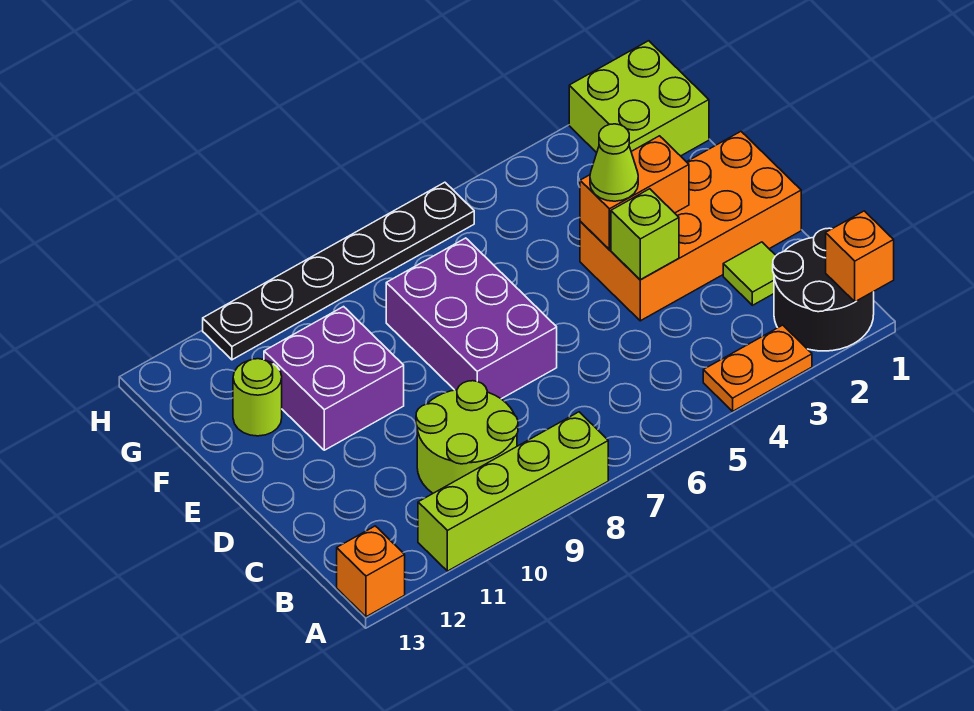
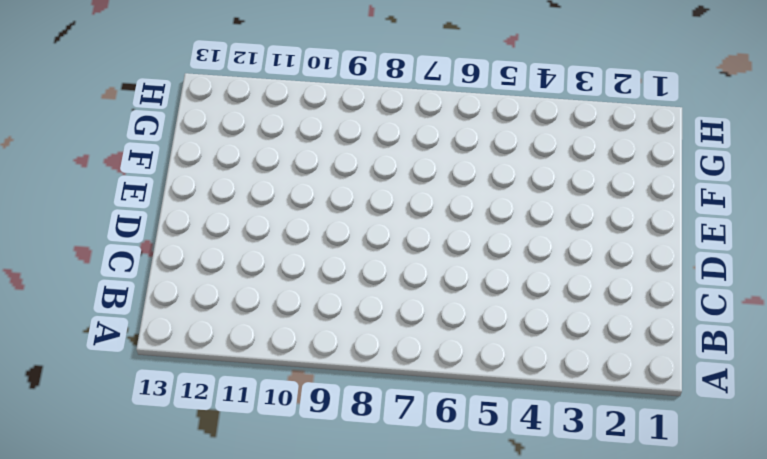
none -> black 2x2 round brick [773,228,874,351]
none -> orange 1x2 plate [703,325,812,411]
none -> lime 1x4 brick [418,412,608,571]

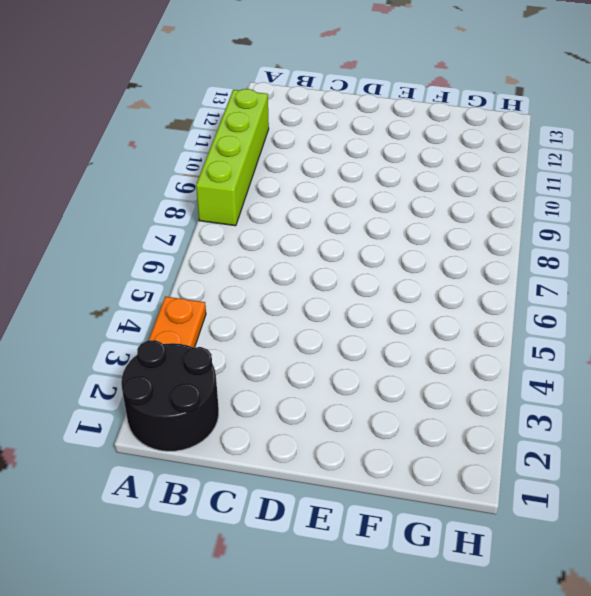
none -> orange 1x1 brick [337,526,405,617]
none -> lime 2x2 round brick [416,381,518,493]
none -> lime 1x1 tile [723,242,776,305]

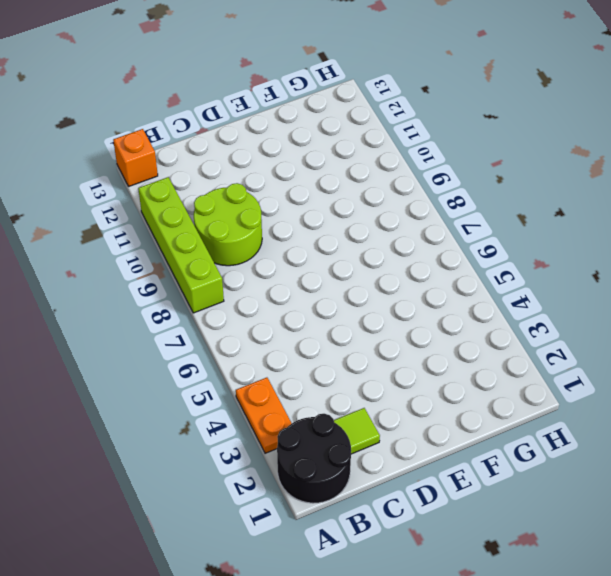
none -> orange 2x4 brick [580,132,801,321]
none -> purple 2x3 brick [386,238,557,399]
none -> purple 2x2 brick [264,307,404,450]

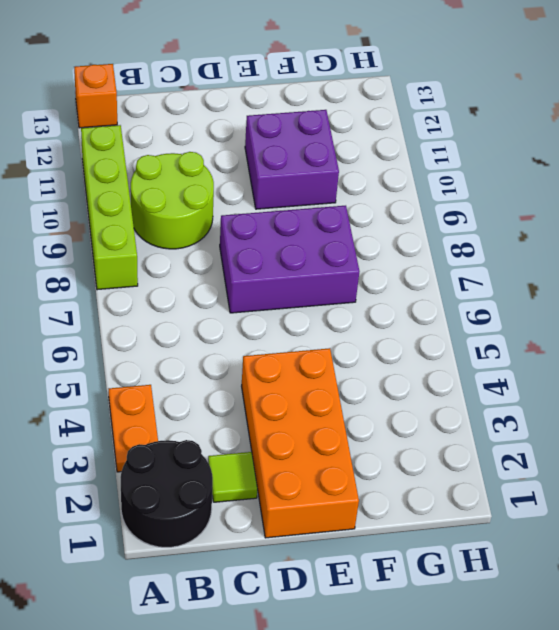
none -> lime 1x1 round brick [233,359,282,436]
none -> lime 2x2 brick [569,41,709,156]
none -> black 1x6 plate [203,182,474,360]

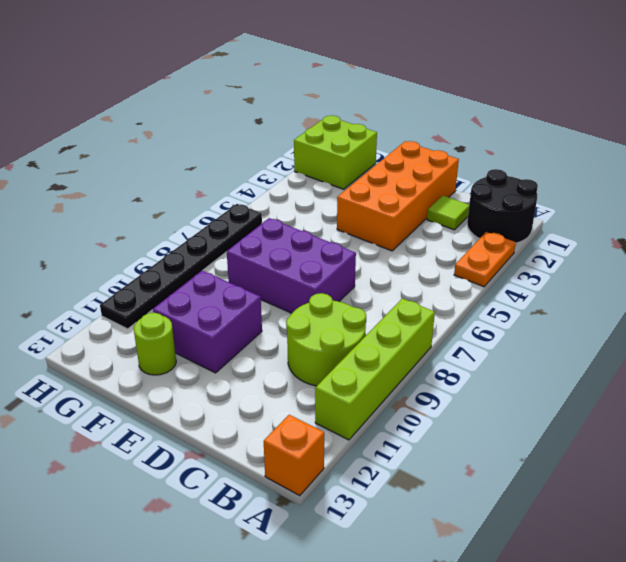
none -> orange 1x1 brick [826,211,894,302]
none -> lime 1x1 brick [611,189,679,280]
none -> orange 1x2 brick [580,136,689,249]

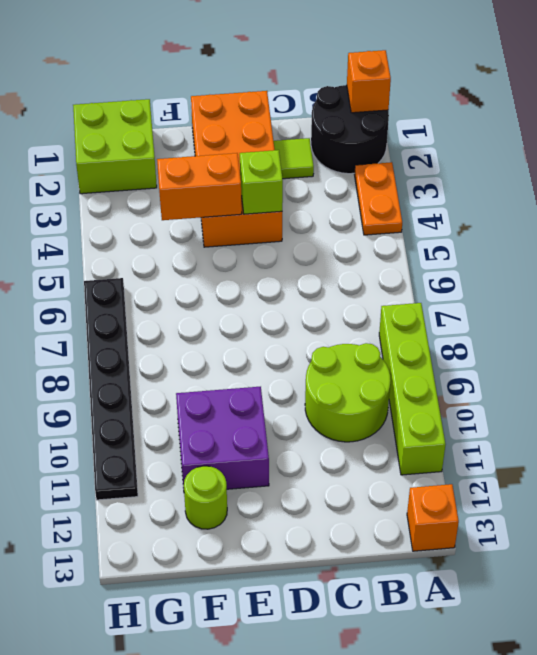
orange 1x2 brick [157,153,242,220] -> orange 1x2 brick turned to [580,136,689,249]
none -> purple 2x3 brick [386,238,557,399]
none -> lime 1x1 cone [590,124,638,201]

